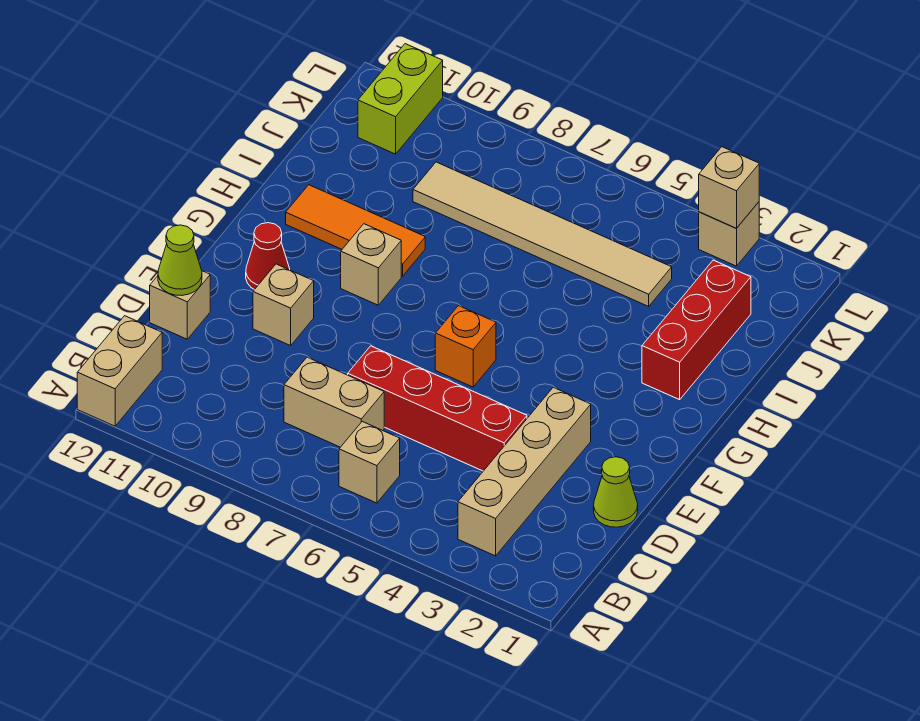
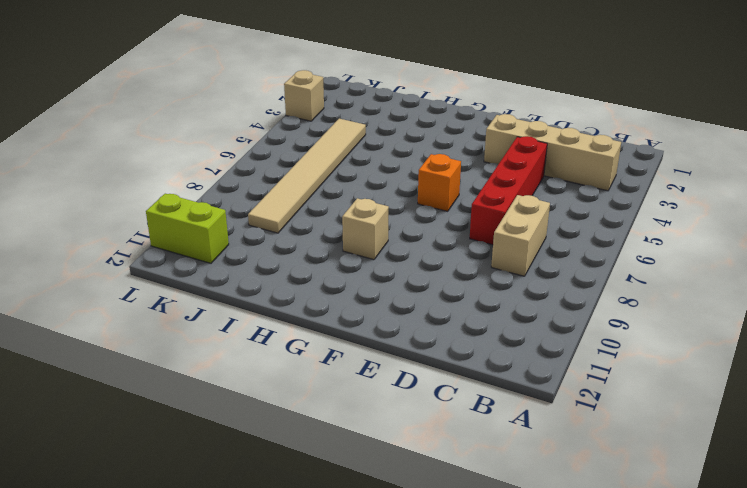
none -> tan 1x2 brick [77,316,162,426]
none -> tan 1x1 brick [339,422,400,503]
none -> lime 1x1 cone [594,457,638,527]

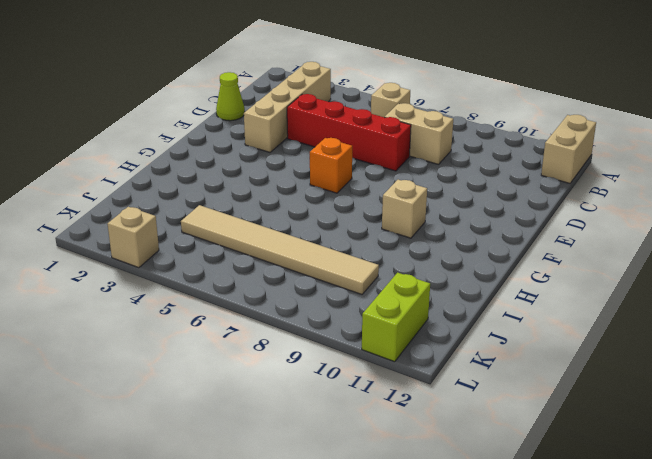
none -> tan 1x1 brick [150,271,210,339]
none -> tan 1x1 brick [253,264,314,346]
none -> red 1x1 cone [246,223,290,290]

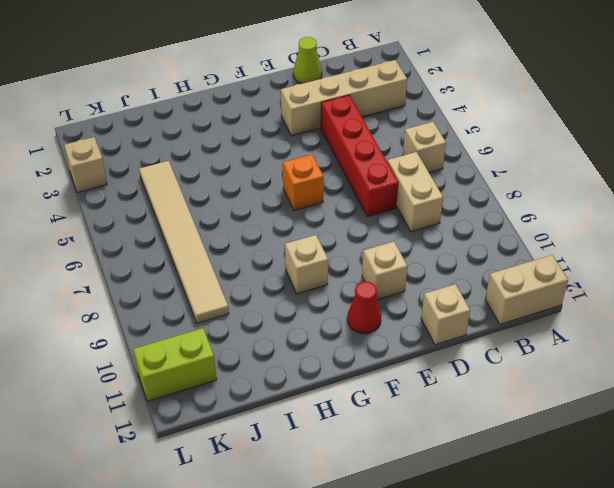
none -> red 1x3 brick [642,260,751,400]
none -> orange 1x3 tile [286,185,425,276]
none -> lime 1x1 cone [158,225,202,296]

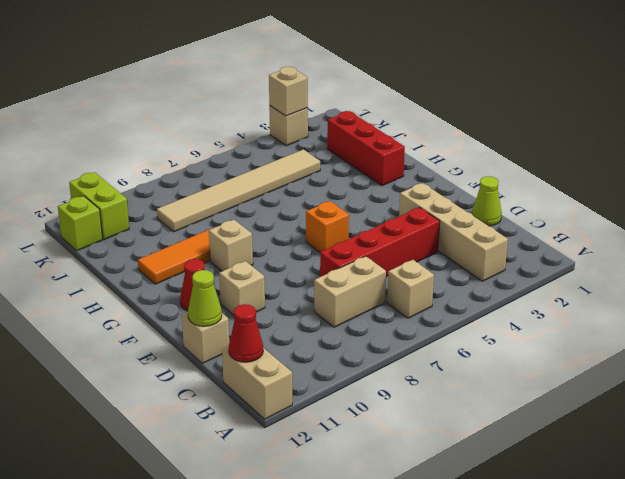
red 1x1 cone [229,304,263,362] -> none
lime 1x1 brick [58,196,102,251] -> none

